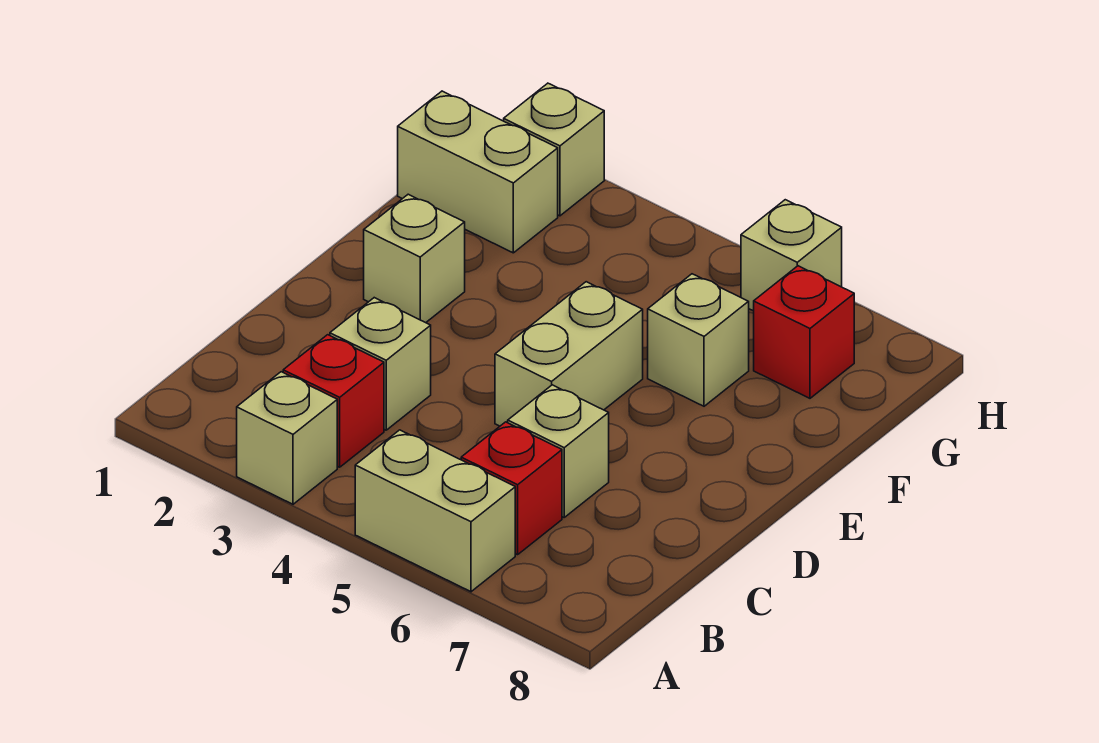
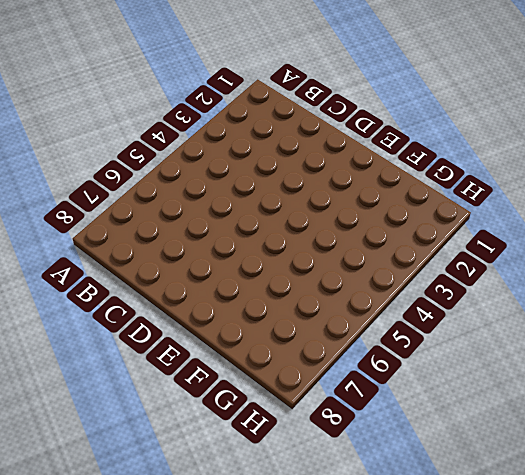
none -> tan 1x1 brick [237,372,337,504]
none -> tan 1x2 brick [355,430,515,592]
none -> red 1x1 brick [283,335,384,467]

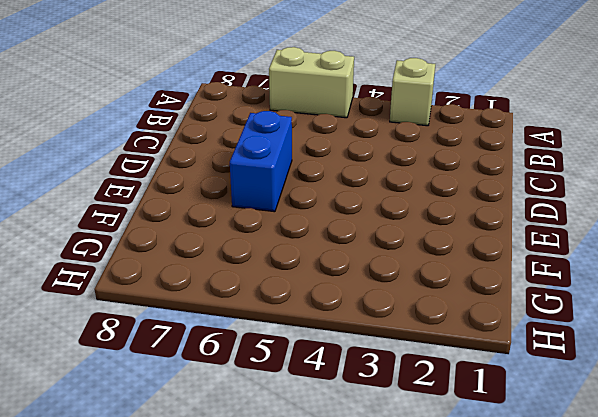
blue 1x2 brick [230,111,292,212] -> none
none -> red 1x1 brick [283,335,384,467]
none -> red 1x1 brick [461,422,562,555]
none -> tan 1x1 brick [330,298,431,430]

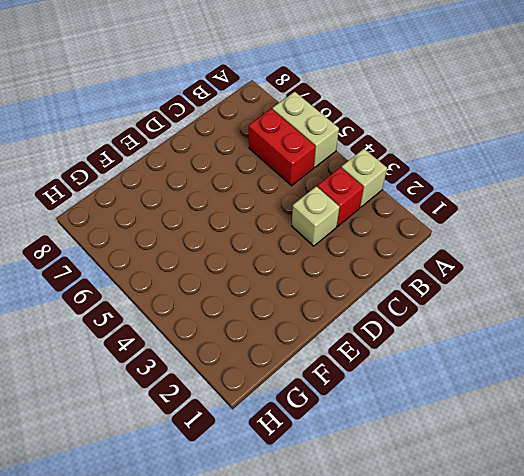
red 1x2 brick [249,109,316,186] -> red 1x1 brick [461,422,562,555]
none -> tan 1x1 brick [508,385,609,517]
none -> tan 1x2 brick [495,282,643,426]
none -> tan 1x1 brick [364,194,465,323]

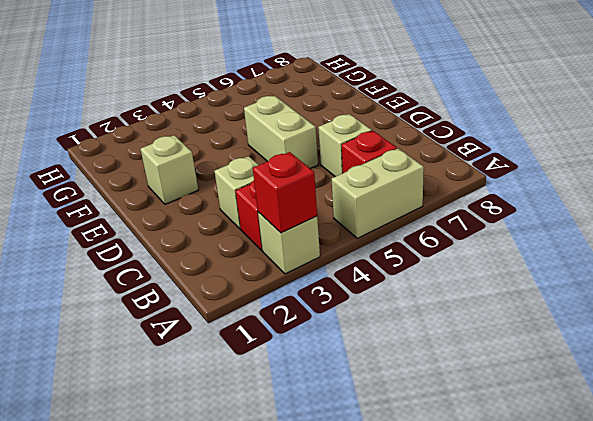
red 1x1 brick [253,152,317,233] -> red 1x1 brick moved to [754,266,854,398]
none -> tan 1x1 brick [648,274,749,406]
none -> tan 1x2 brick [398,91,558,253]
none -> tan 1x1 brick [504,83,604,216]

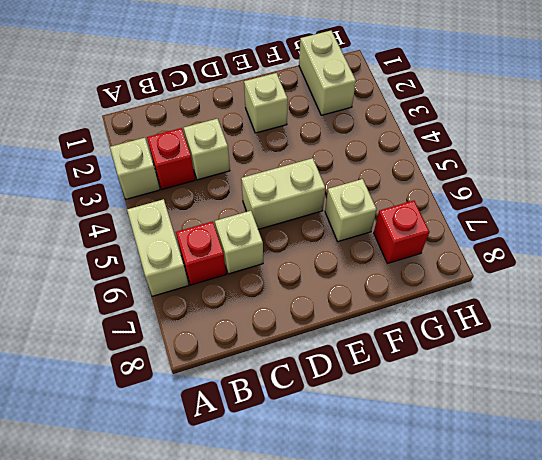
none -> tan 1x1 brick [504,83,604,216]
none -> tan 1x1 brick [741,200,842,311]

